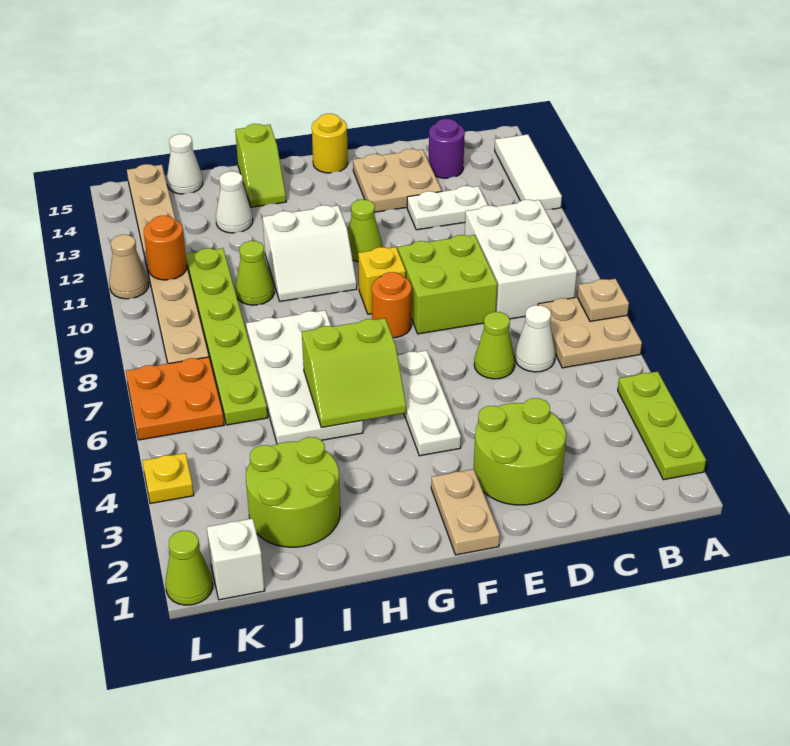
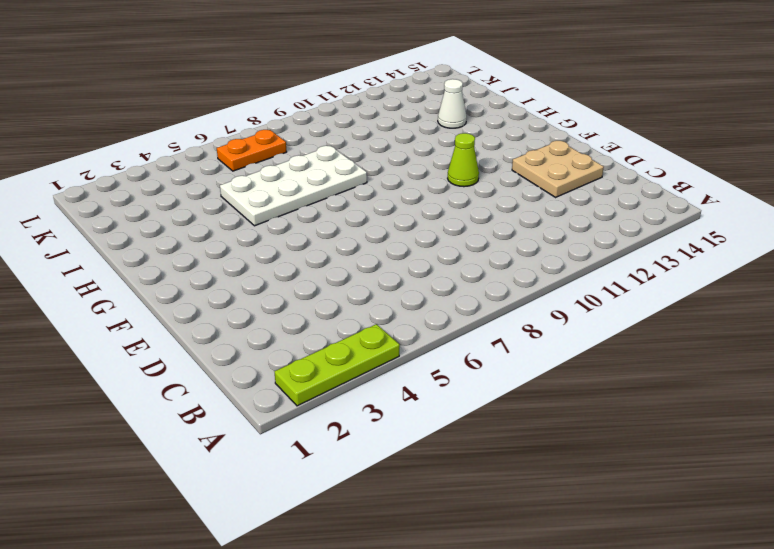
orange 1x2 plate [217,130,286,171] -> orange 2x2 plate [126,357,224,440]
none -> tan 2x2 plate [538,297,642,368]
none -> white 1x3 tile [495,134,562,210]
none -> white 2x3 brick [465,200,577,319]
none -> white 1x1 cone [515,305,555,372]

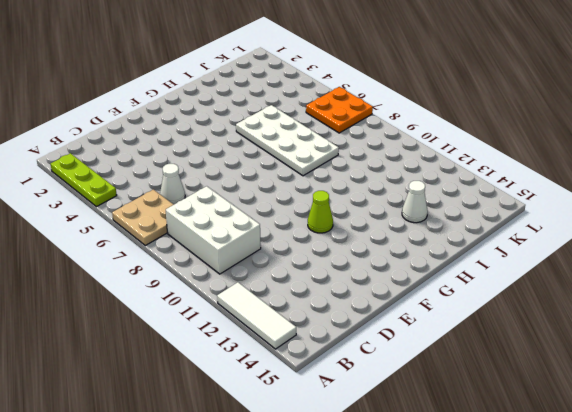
none -> white 1x2 plate [407,186,488,230]
none -> purple 1x1 round brick [429,119,465,178]
none -> lime 2x2 round brick [474,398,566,505]
none -> lime 1x1 cone [474,312,515,379]

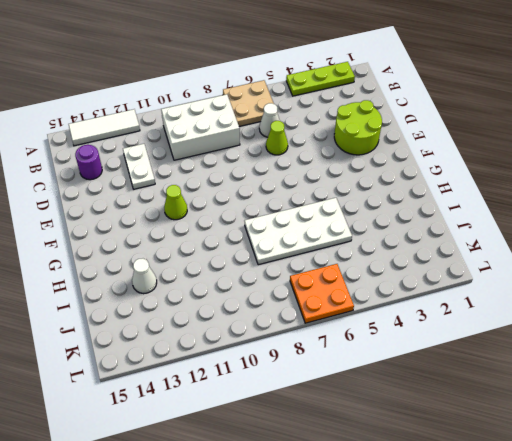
none -> lime 2x2 brick [398,235,497,334]
none -> tan 2x2 plate [353,149,442,212]
none -> tan 1x2 plate [431,469,500,555]
none -> white 1x3 plate [397,350,461,456]

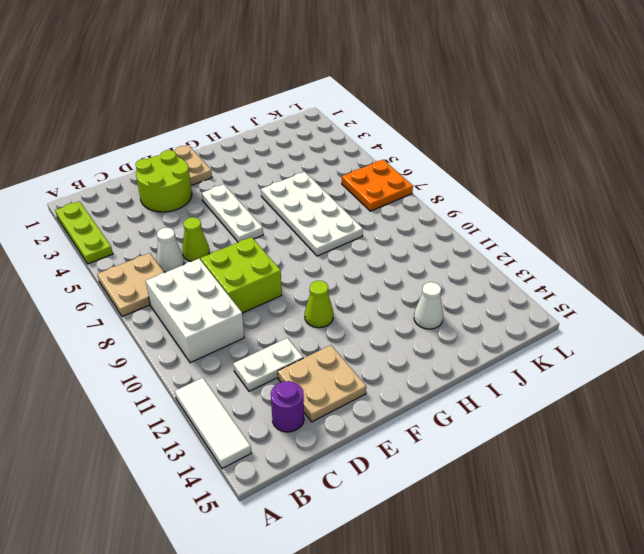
none -> orange 1x1 round brick [372,272,412,338]
none -> yellow 1x1 brick [358,247,406,314]
none -> yellow 1x1 round brick [312,114,348,173]
none -> white 2x2 slope [263,205,357,301]

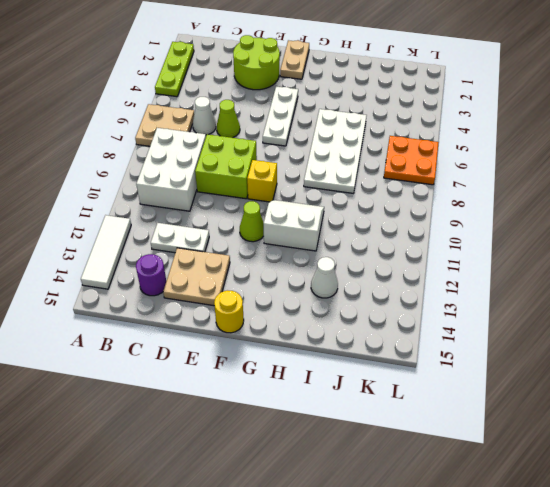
none -> orange 1x1 round brick [372,272,412,338]
none -> lime 1x2 slope [235,124,286,207]
none -> lime 2x2 round brick [246,437,340,547]
none -> lime 1x1 cone [236,241,274,305]

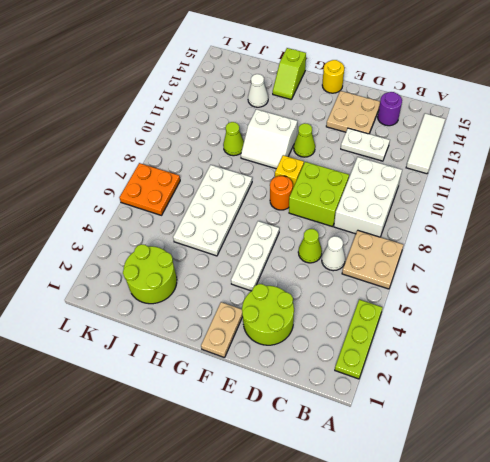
none -> lime 1x6 plate [186,248,268,425]
none -> white 1x1 cone [167,134,203,194]
none -> white 1x1 brick [207,518,265,600]
none -> tan 1x8 plate [127,164,209,364]

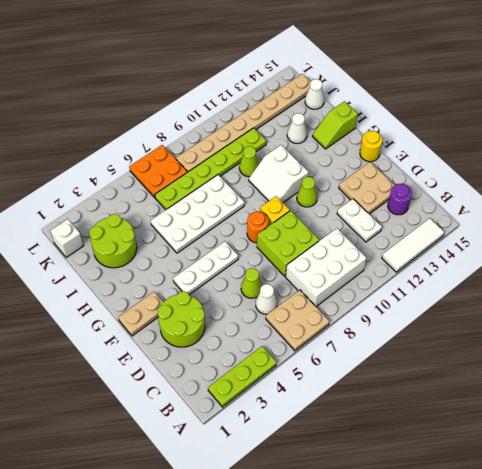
none -> lime 1x1 cone [165,531,213,605]
none -> yellow 1x1 plate [143,453,194,504]
none -> tan 1x1 cone [109,235,148,299]
none -> tan 1x1 plate [577,279,629,321]

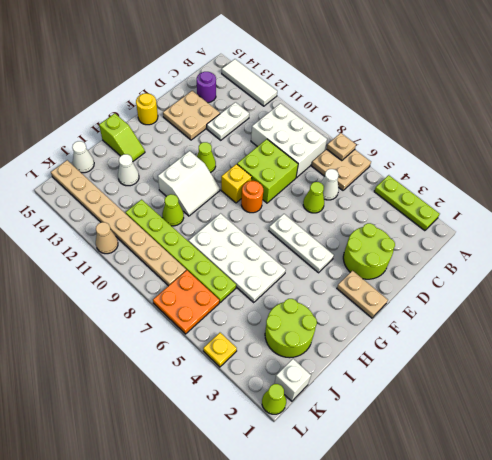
none -> lime 2x2 slope [302,318,406,427]
none -> orange 1x1 round brick [144,216,187,280]

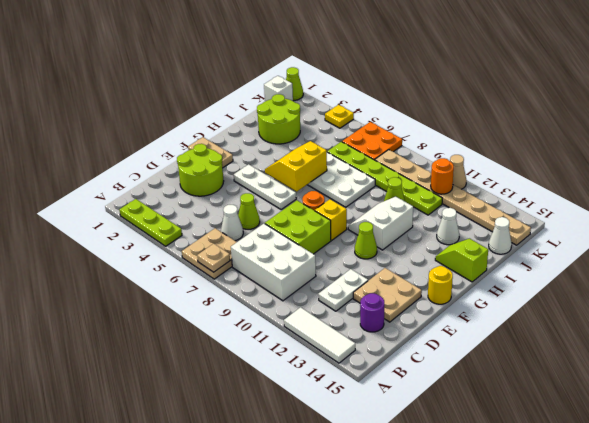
yellow 2x2 slope [265,141,327,192] -> lime 2x2 slope [302,318,406,427]

